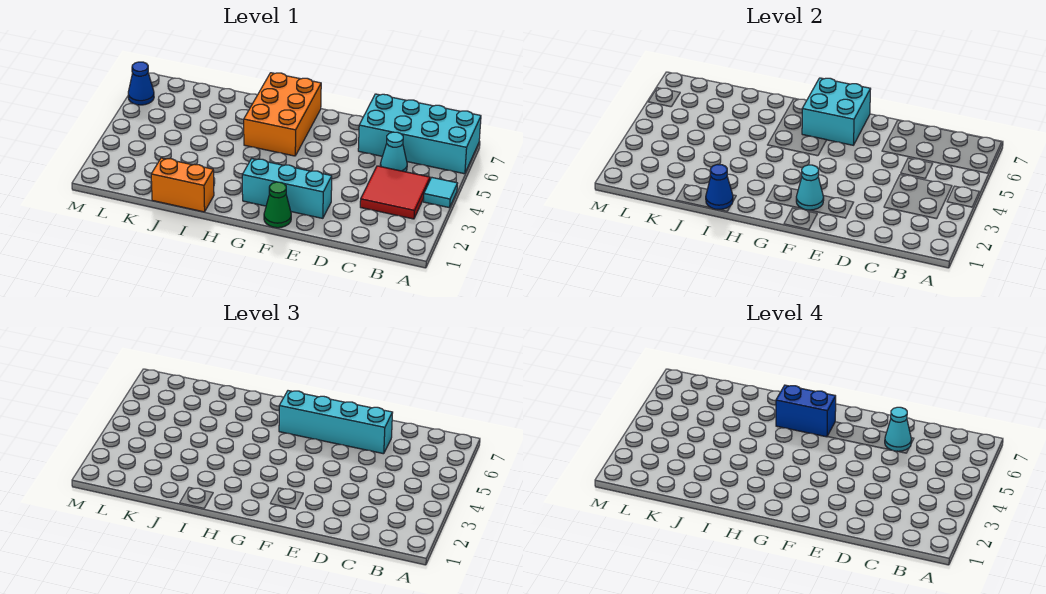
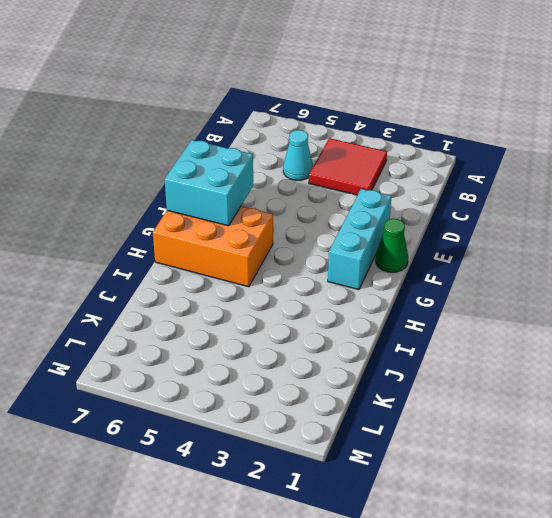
none -> cyan 1x1 tile [423,177,457,208]
none -> cyan 2x4 brick [358,94,481,174]
none -> orange 1x2 brick [151,158,214,212]

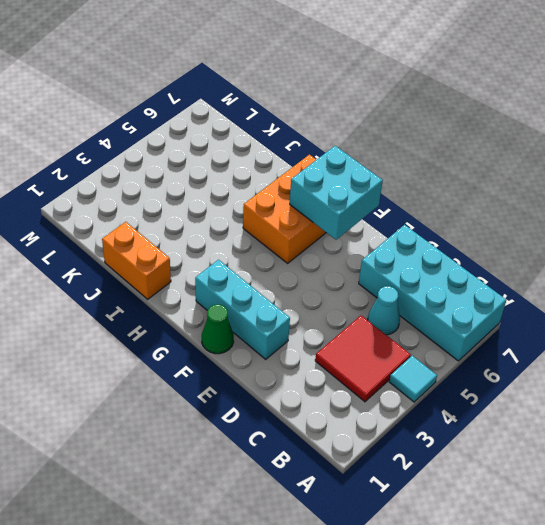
none -> blue 1x1 cone [128,62,154,105]
none -> cyan 1x1 cone [796,165,824,210]
none -> blue 1x1 cone [706,164,733,210]

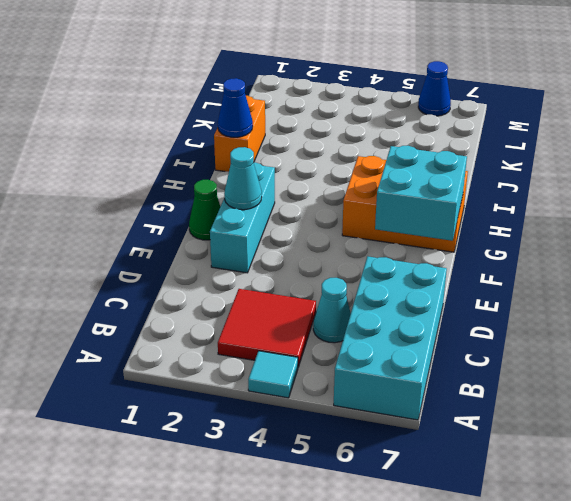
none -> cyan 1x4 brick [279,391,393,454]
none -> cyan 1x1 cone [885,407,911,451]
none -> blue 1x2 brick [776,385,836,437]

